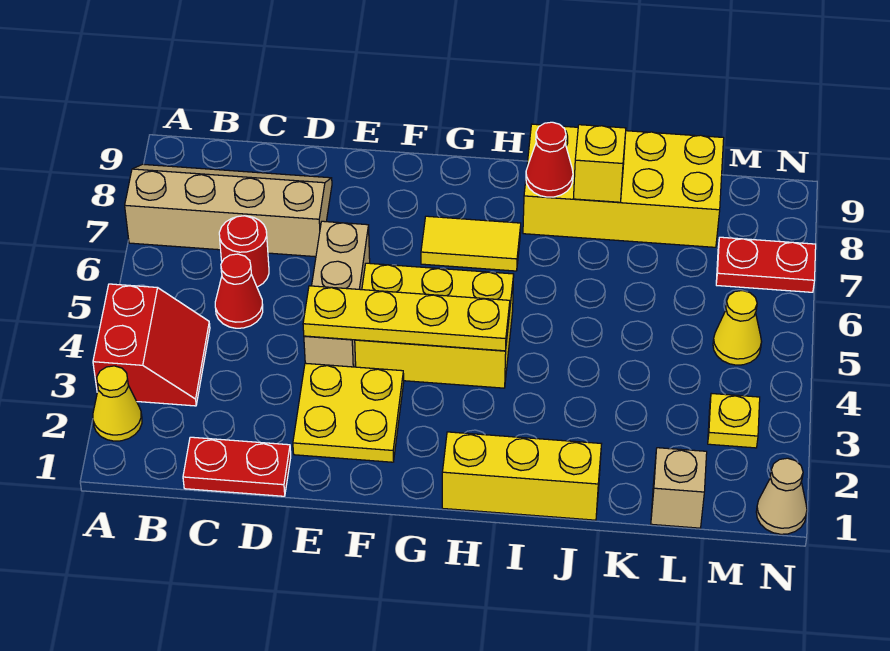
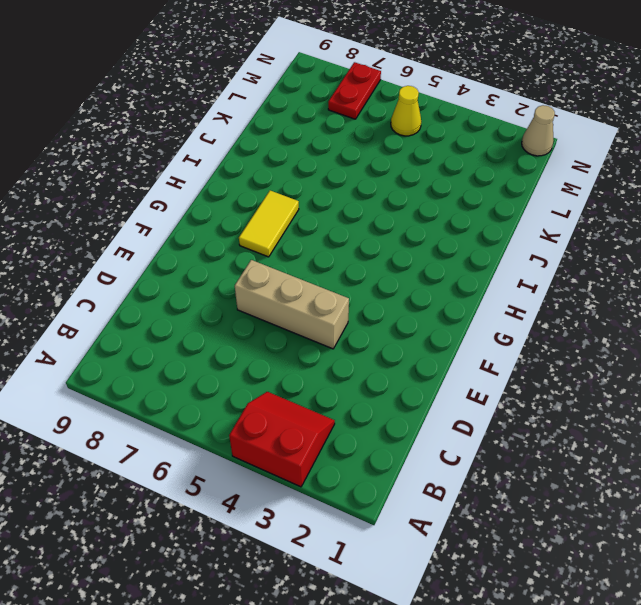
none -> yellow 1x1 cone [93,366,142,441]
none -> tan 2x4 slope [125,164,332,257]
none -> red 1x2 plate [183,437,291,496]

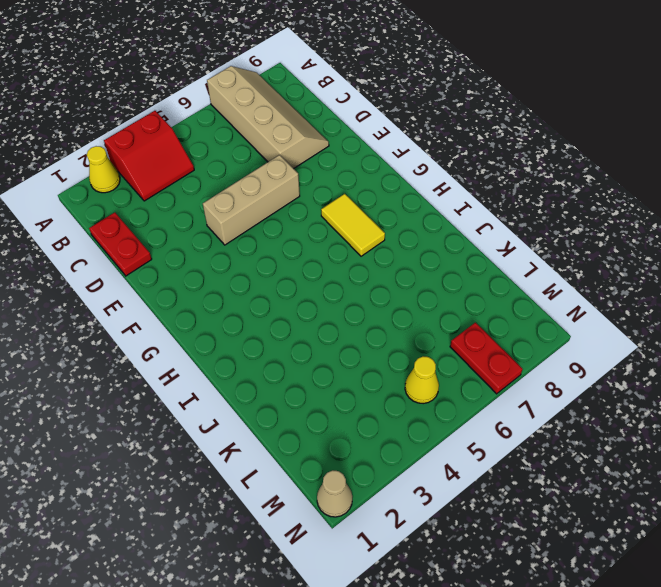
none -> red 1x1 cone [215,254,263,328]
none -> red 1x1 round brick [219,216,269,287]
none -> yellow 2x2 plate [293,363,404,462]

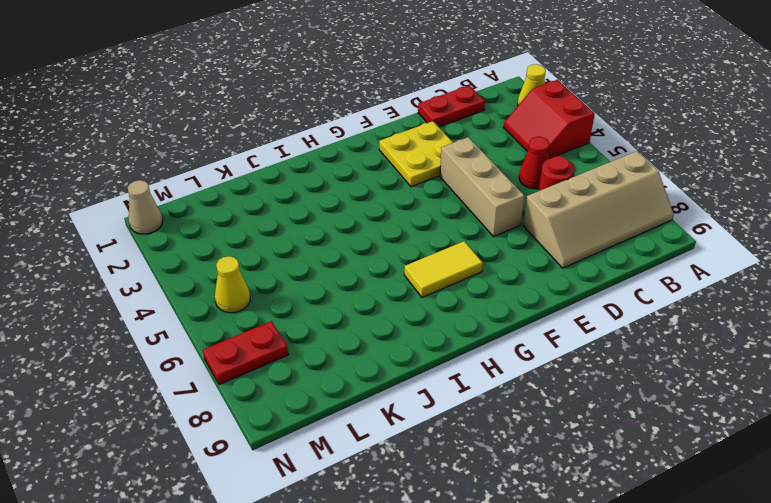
none -> yellow 2x3 brick [355,263,514,388]
none -> yellow 1x3 brick [442,432,601,520]
none -> yellow 2x4 brick [523,124,724,247]

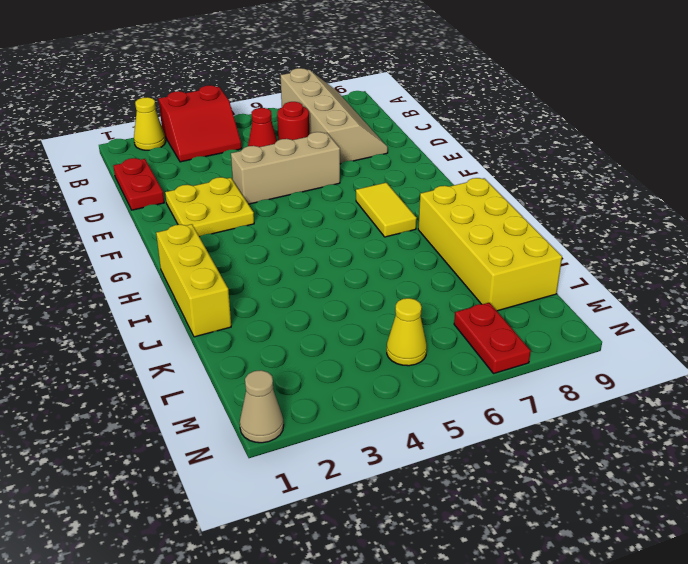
none -> yellow 2x3 brick [355,263,514,388]
none -> tan 1x1 brick [651,448,707,528]
none -> yellow 1x1 plate [708,393,760,448]

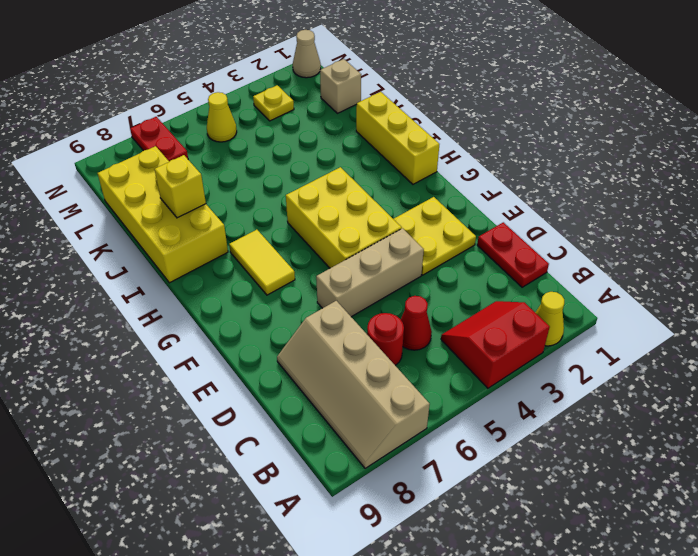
none -> yellow 1x4 plate [303,286,510,351]
none -> red 1x1 cone [526,122,573,197]

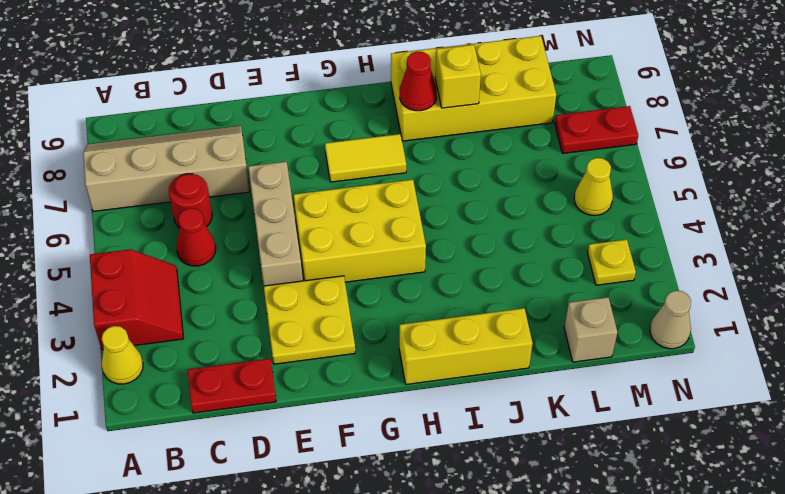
none -> yellow 1x4 plate [303,286,510,351]

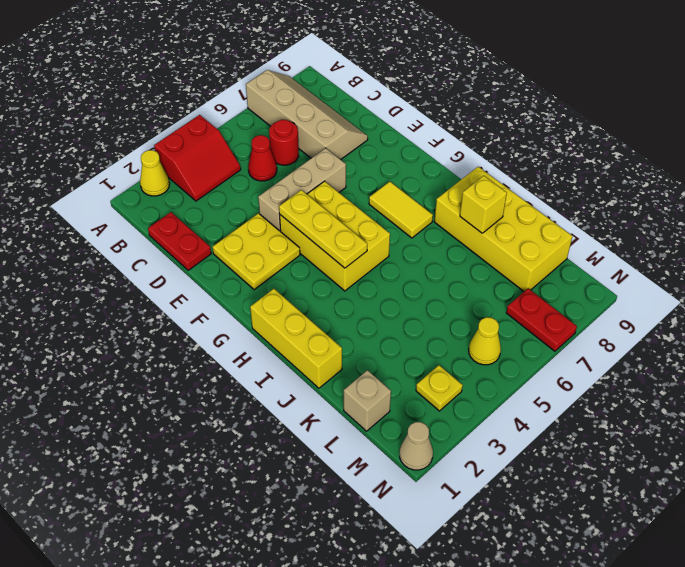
yellow 1x3 plate [279,190,367,268] -> yellow 1x4 plate [303,286,510,351]
none -> red 1x1 cone [526,122,573,197]

